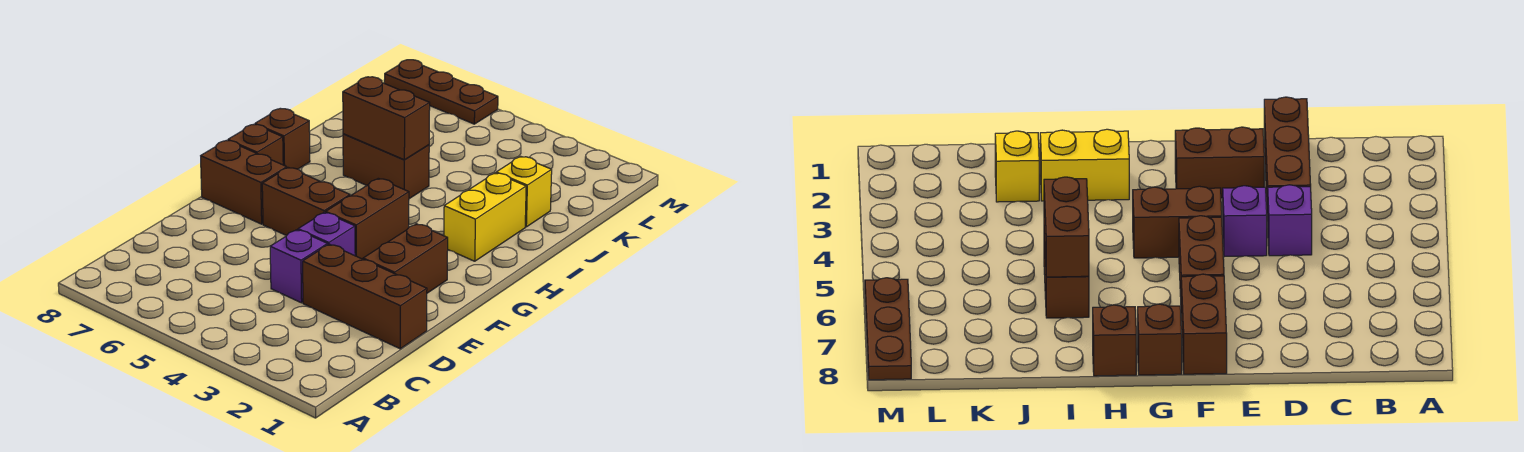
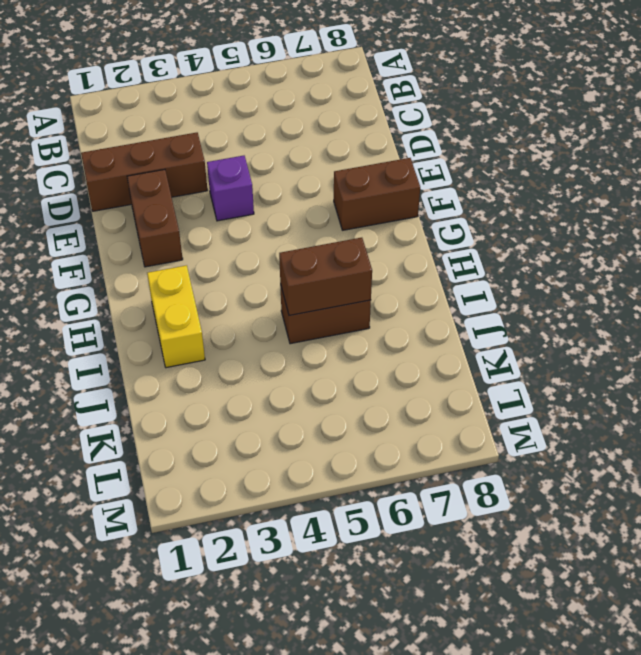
none -> purple 1x1 brick [270,230,328,303]
none -> brown 1x2 brick [326,178,409,259]
none -> brown 1x2 brick [262,167,350,236]

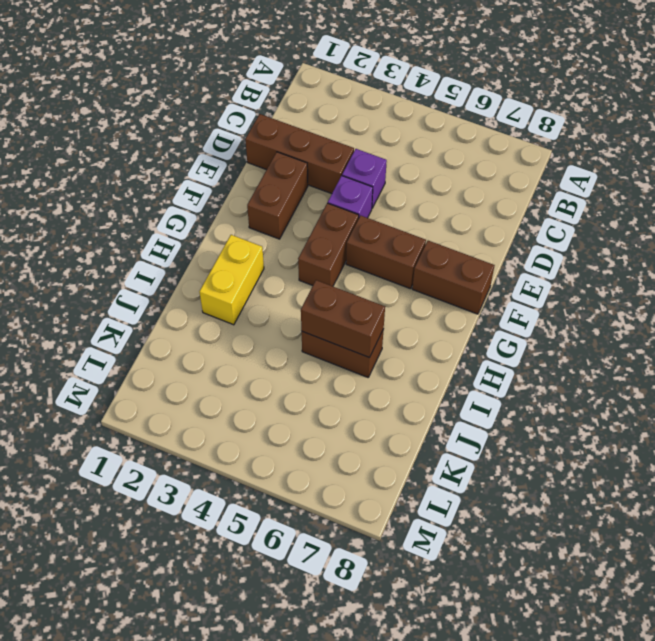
none -> brown 1x1 brick [228,124,283,165]
none -> brown 1x1 brick [255,109,310,169]
none -> yellow 1x1 brick [496,156,552,227]

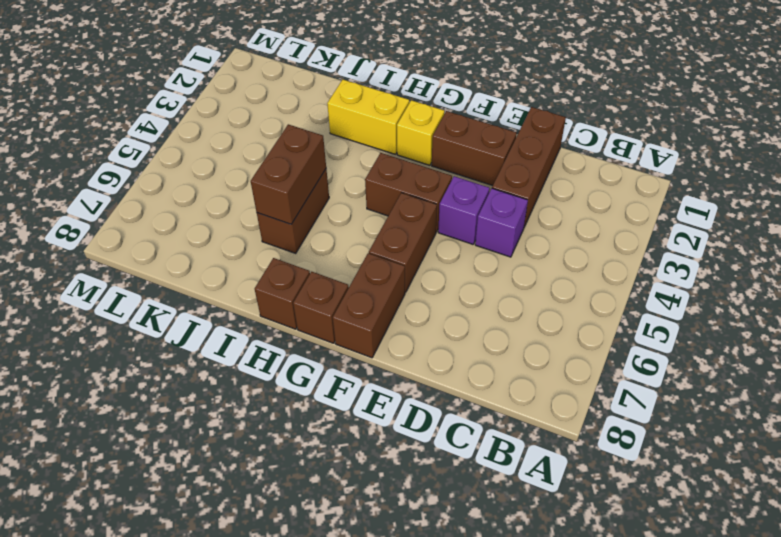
yellow 1x1 brick [397,100,445,165] -> yellow 1x1 brick moved to [496,156,552,227]
none -> brown 1x3 plate [384,60,498,124]

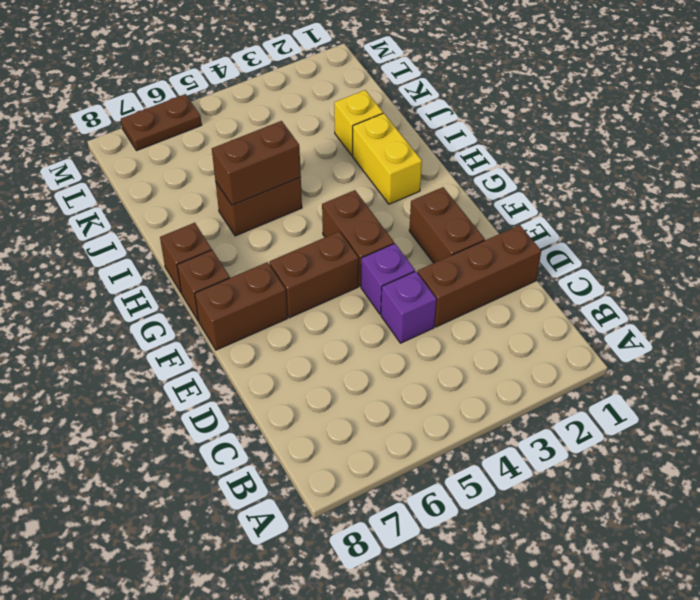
brown 1x2 plate [121,94,202,151] -> brown 1x3 plate [384,60,498,124]

